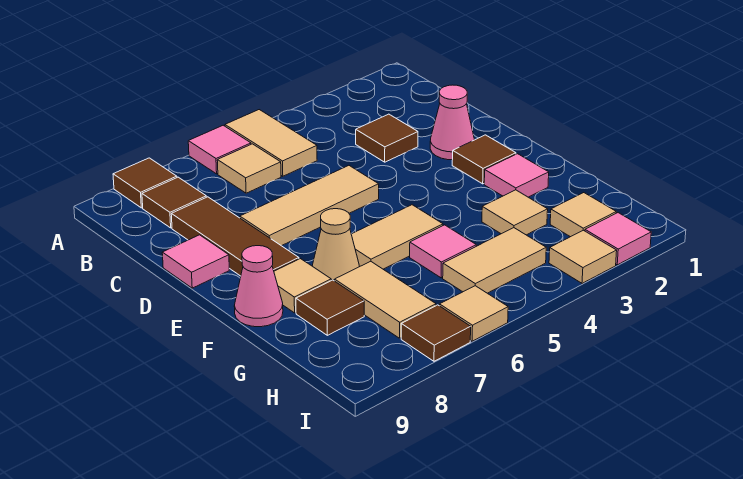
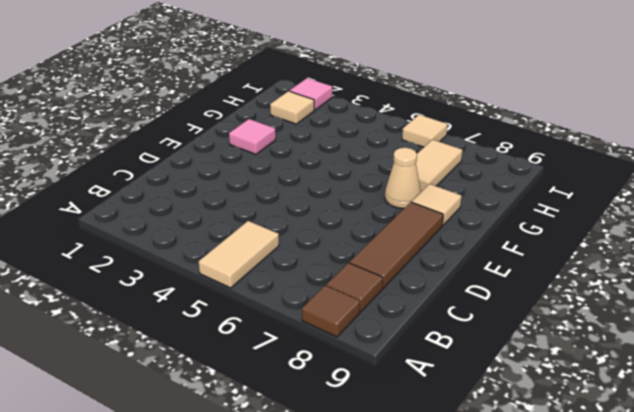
none -> pink 1x1 tile [188,125,251,174]
none -> tan 1x1 tile [217,144,281,193]
none -> brown 1x1 tile [356,114,418,162]

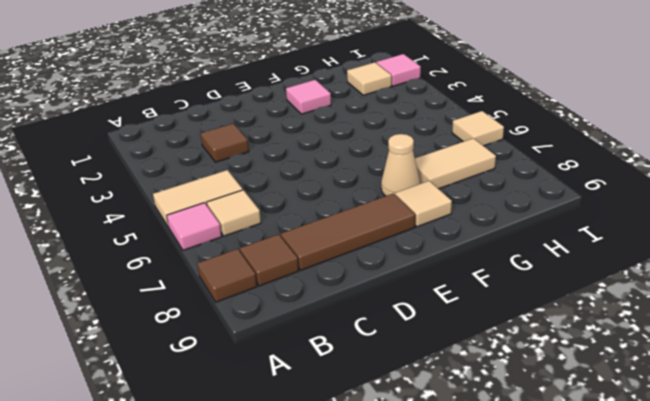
none -> pink 1x1 cone [430,85,474,160]
none -> tan 1x3 tile [240,166,379,246]
none -> pink 1x1 tile [162,235,229,288]

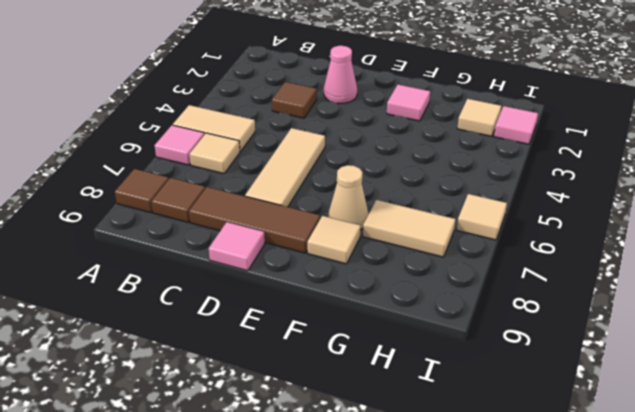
none -> brown 1x1 tile [452,135,516,184]
none -> tan 1x2 tile [351,205,443,269]
none -> pink 1x1 cone [234,246,283,327]

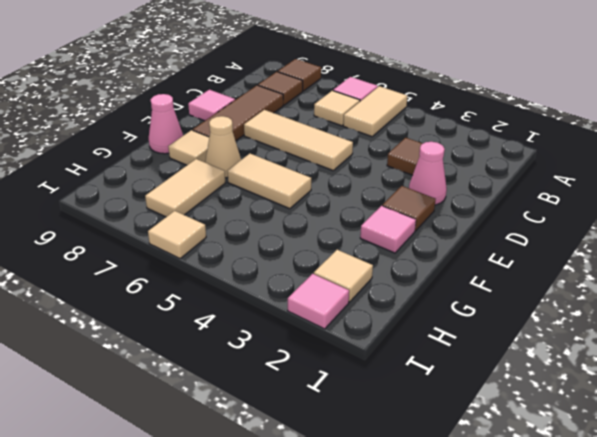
none -> tan 1x1 tile [482,190,548,235]
none -> pink 1x1 tile [410,225,476,278]
none -> brown 1x1 tile [296,280,364,335]

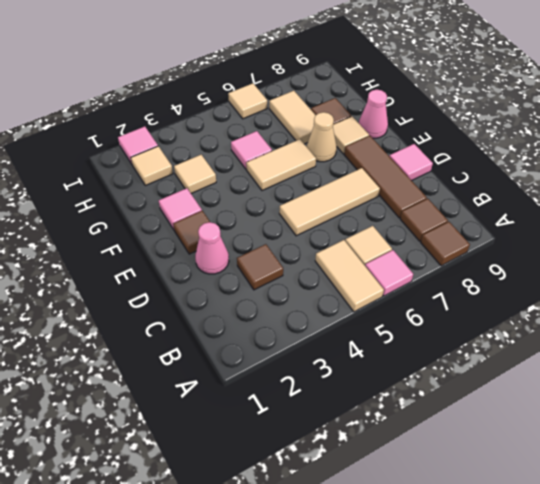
none -> tan 1x2 tile [443,228,546,293]
none -> tan 1x1 tile [549,230,617,283]
none -> brown 1x1 tile [401,305,471,361]

